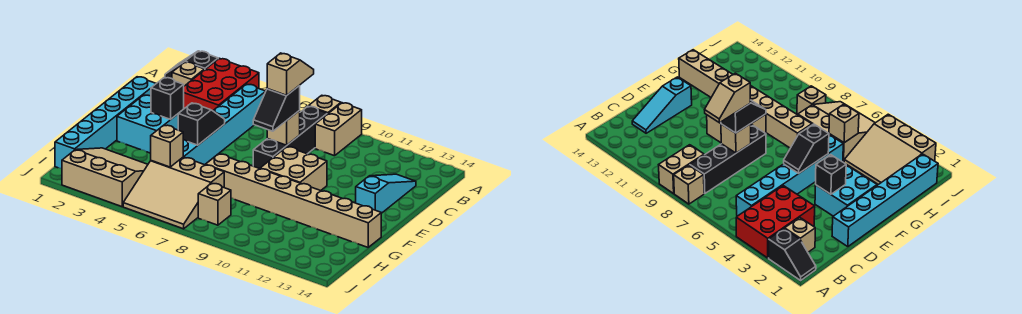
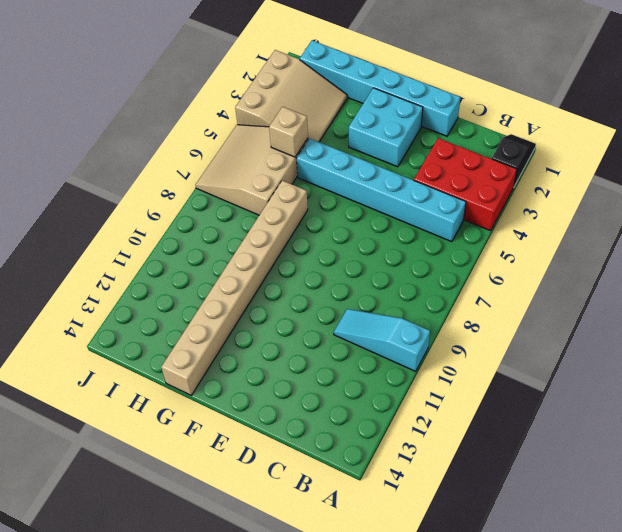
cyan 1x3 slope [334,309,430,371] -> cyan 1x3 slope turned to [356,174,416,213]
none -> tan 1x1 brick [309,95,341,114]
none -> tan 1x2 brick [315,103,362,156]
none -> tan 1x1 brick [172,62,204,86]

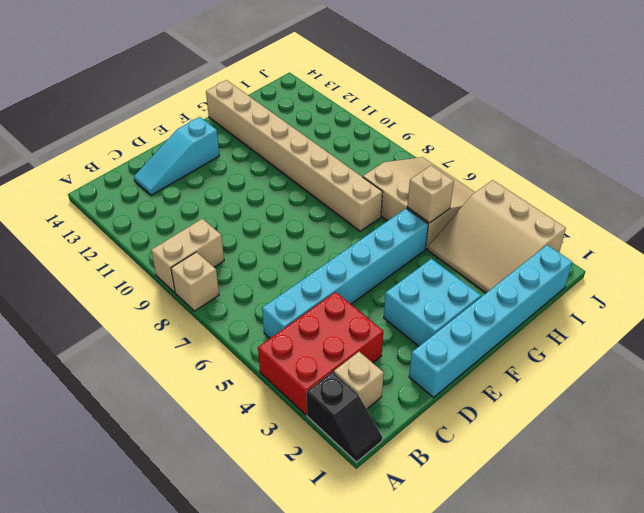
none -> black 1x4 brick [253,106,327,169]
none -> tan 2x2 brick [260,147,327,191]
none -> tan 1x1 brick [198,183,231,225]

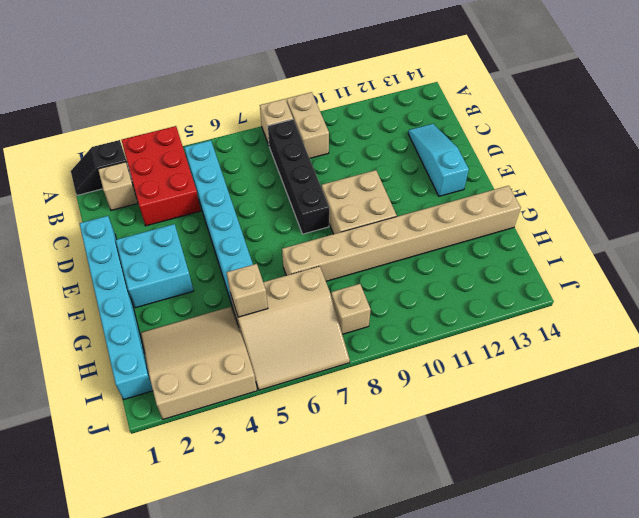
none -> tan 1x1 brick [267,111,300,145]
none -> black 1x1 brick [151,77,184,119]
none -> black 1x2 slope [178,103,225,145]

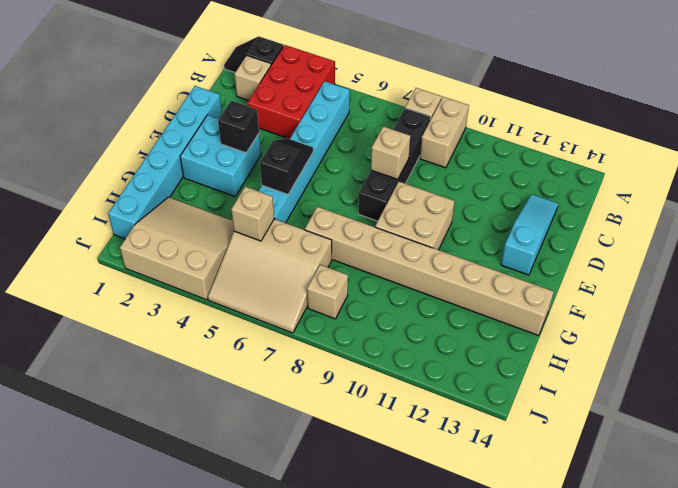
none -> black 1x2 slope [253,86,300,131]
none -> tan 1x2 slope [267,53,314,95]

